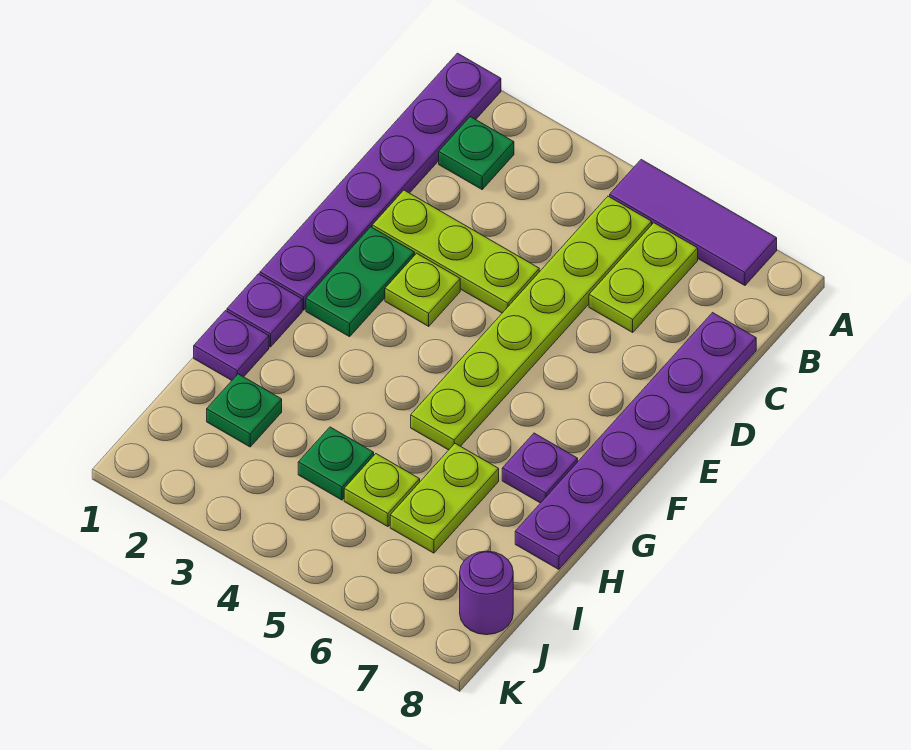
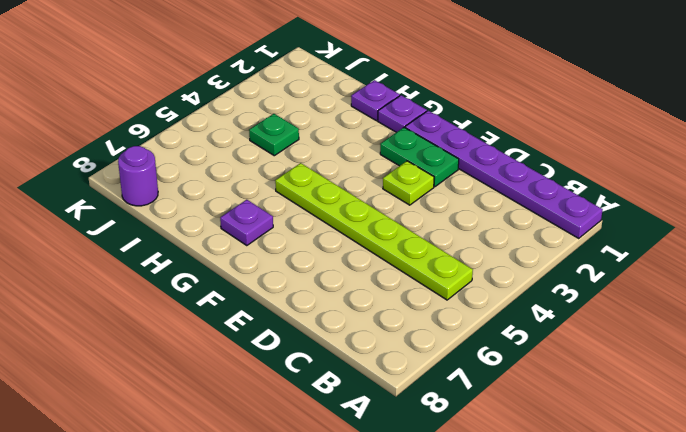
none -> purple 1x3 tile [610,160,777,285]
none -> green 1x1 plate [439,117,514,189]
none -> lime 1x2 plate [589,223,698,332]

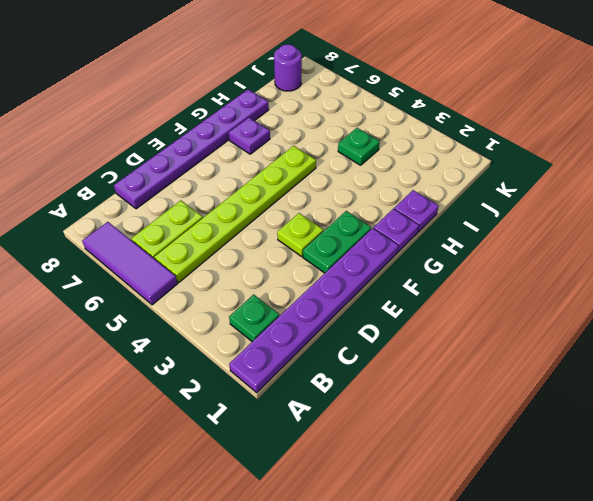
none -> lime 1x3 plate [372,190,539,313]
none -> lime 1x2 plate [390,444,499,553]
none -> green 1x1 plate [207,374,282,447]

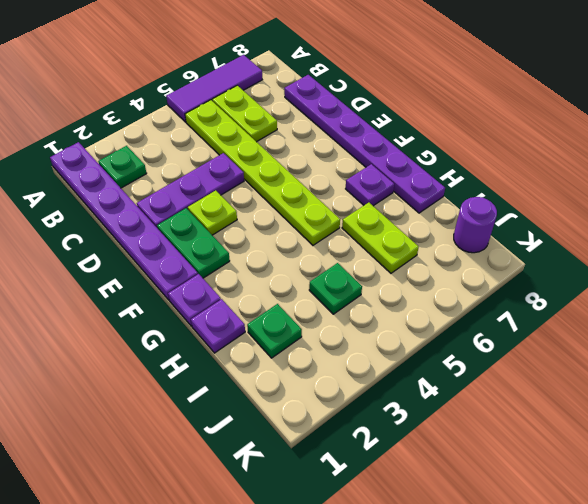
purple 1x3 plate [137,153,244,227] -> lime 1x3 plate [372,190,539,313]
none -> lime 1x1 plate [344,454,420,527]

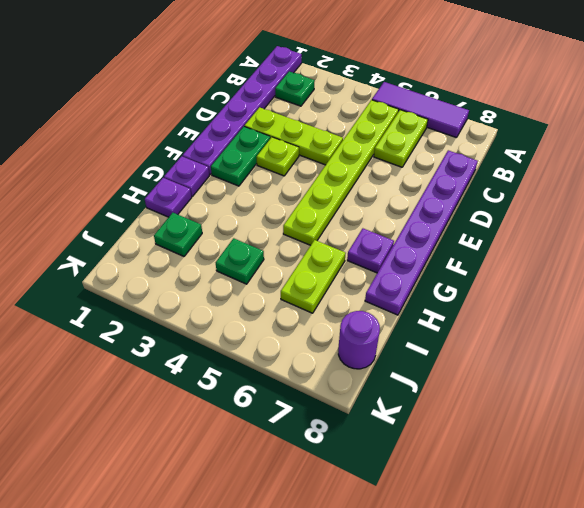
none -> lime 1x1 plate [344,454,420,527]

